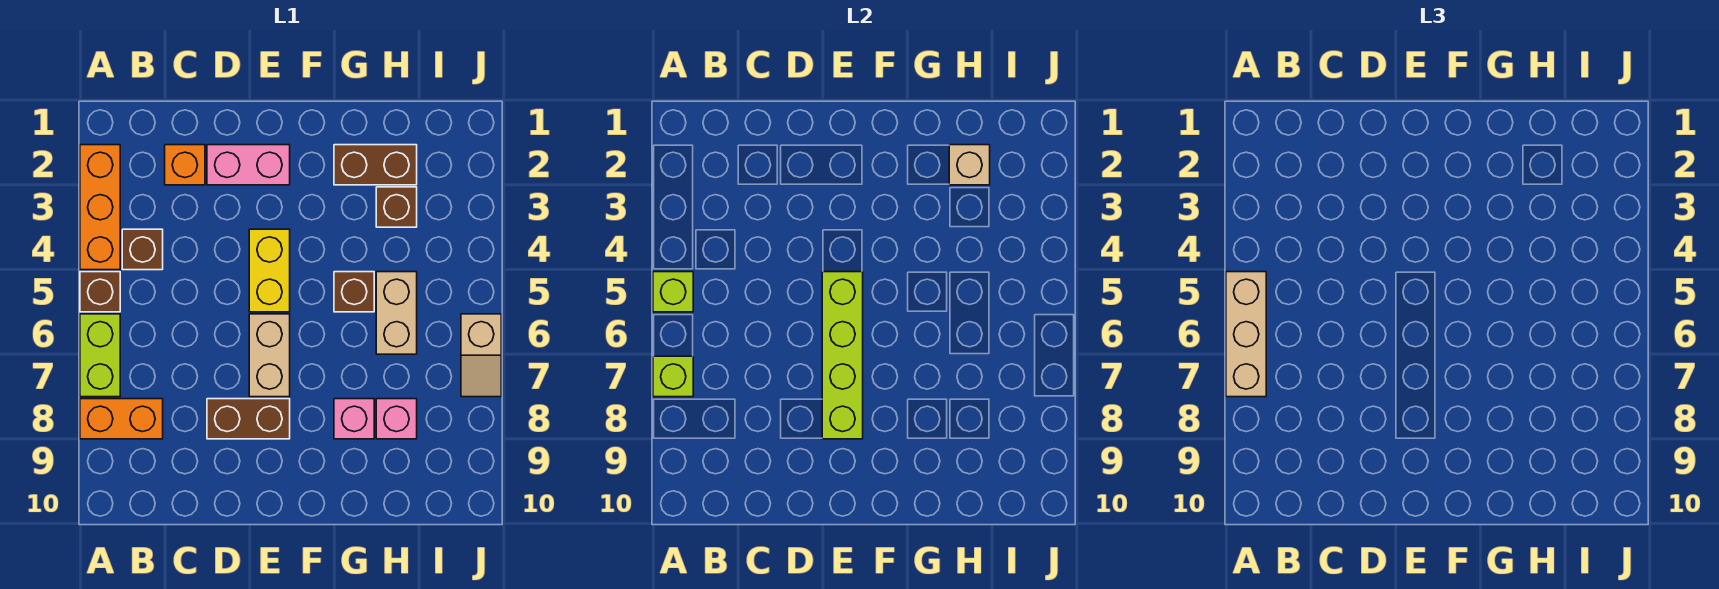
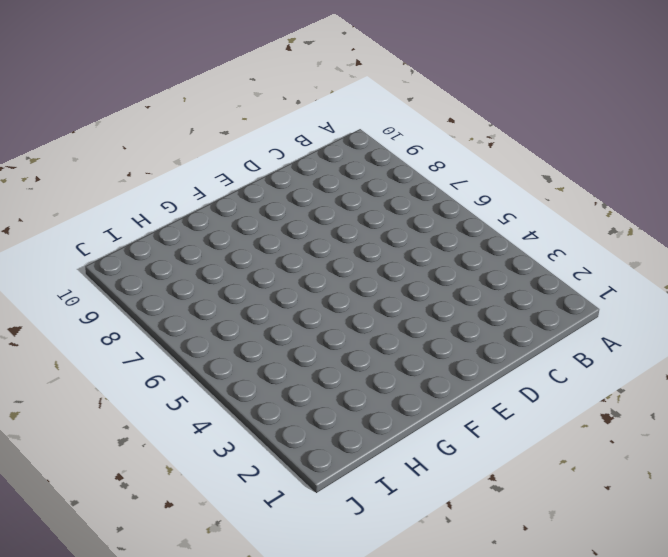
none -> orange 1x3 brick [80,145,120,270]
none -> brown 1x1 brick [80,272,120,312]
none -> lime 1x2 brick [80,314,120,397]

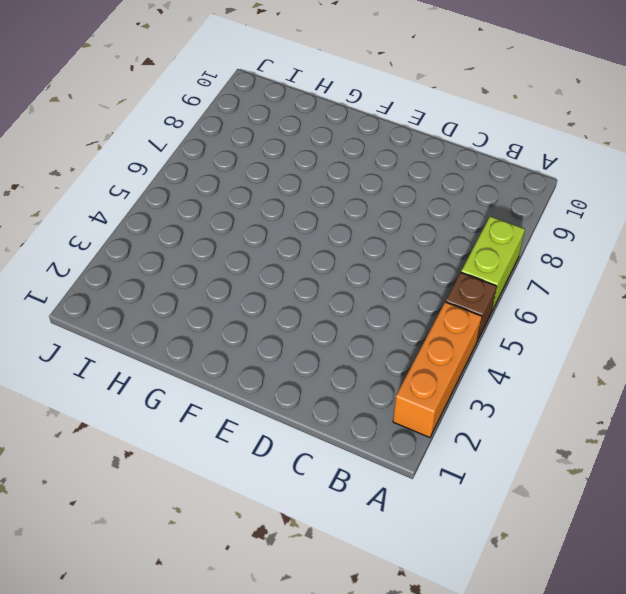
none -> orange 1x2 brick [80,399,163,439]
none -> brown 1x1 brick [122,229,163,270]
none -> orange 1x1 brick [165,145,205,185]

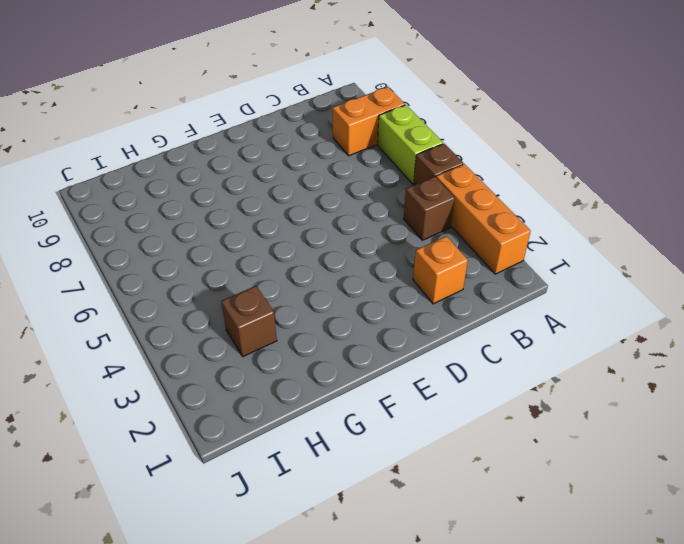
none -> pink 1x2 brick [207,145,290,185]
none -> brown 1x2 brick [207,399,290,439]
none -> yellow 1x2 brick [249,229,290,312]

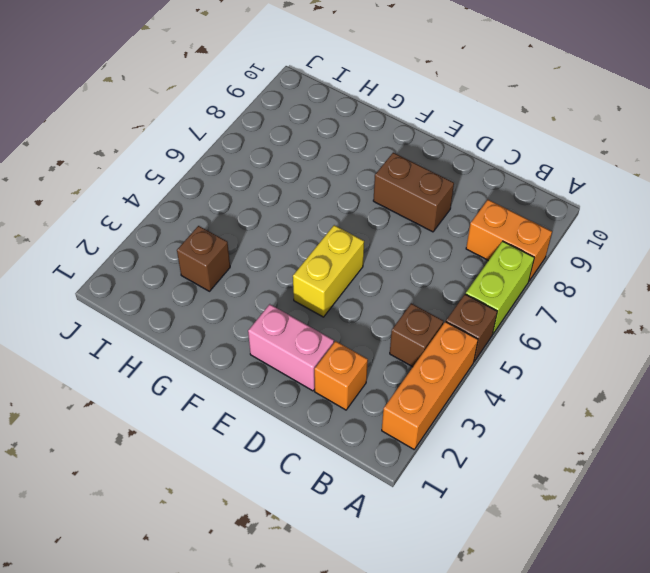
none -> tan 1x2 brick [249,314,290,397]
none -> brown 1x2 brick [334,145,417,185]
none -> brown 1x1 brick [334,272,374,312]

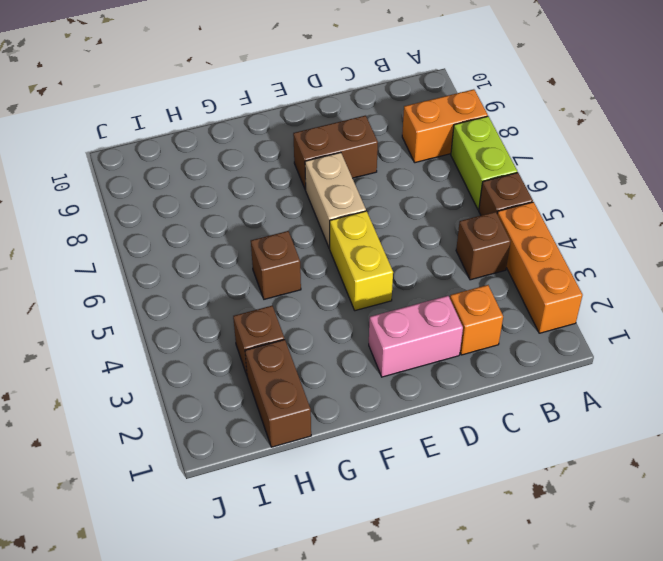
brown 1x2 brick [245,339,311,447] -> brown 1x2 brick turned to [334,145,417,185]
none -> pink 1x1 brick [334,399,374,439]
none -> tan 1x2 brick [376,272,417,354]
none -> pink 1x1 brick [376,399,417,439]

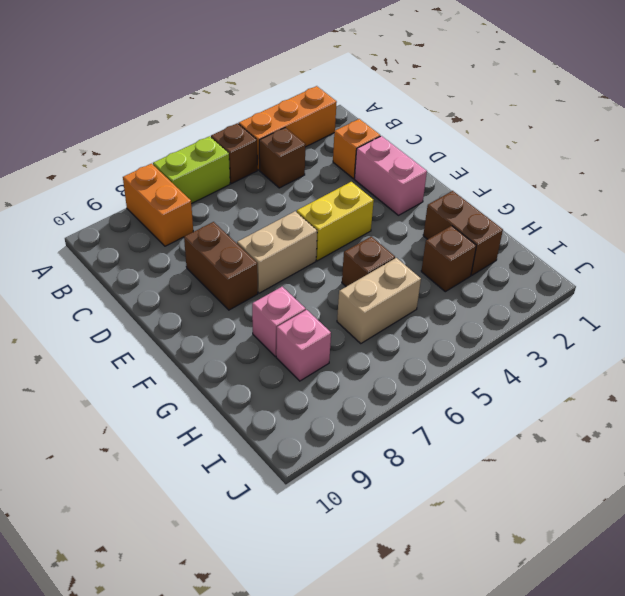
none -> tan 1x2 slope [461,314,501,397]
none -> lime 1x1 brick [653,272,693,312]
none -> lime 1x1 brick [653,356,693,397]

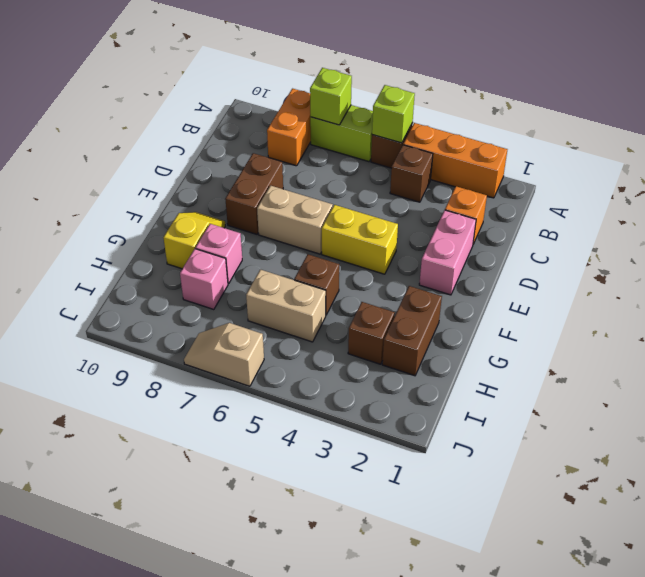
yellow 1x2 slope [163,212,225,269] -> none
none -> lime 1x4 brick [822,272,863,439]
none -> tan 1x1 brick [949,145,990,185]
none -> tan 1x3 brick [1226,272,1266,397]

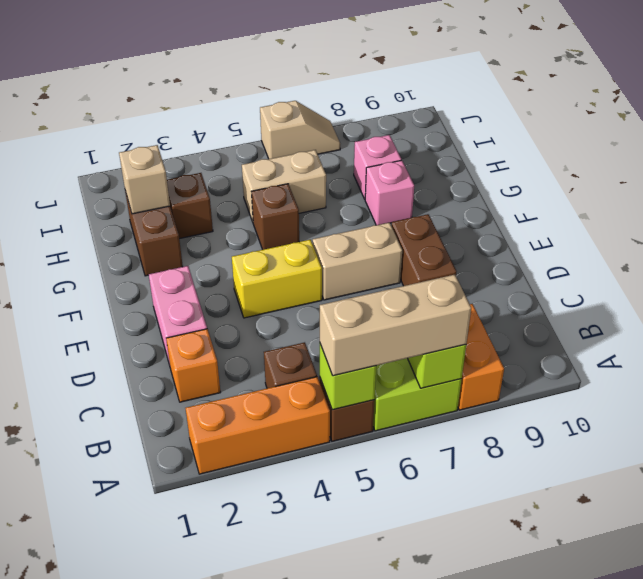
none -> lime 1x4 brick [822,272,863,439]

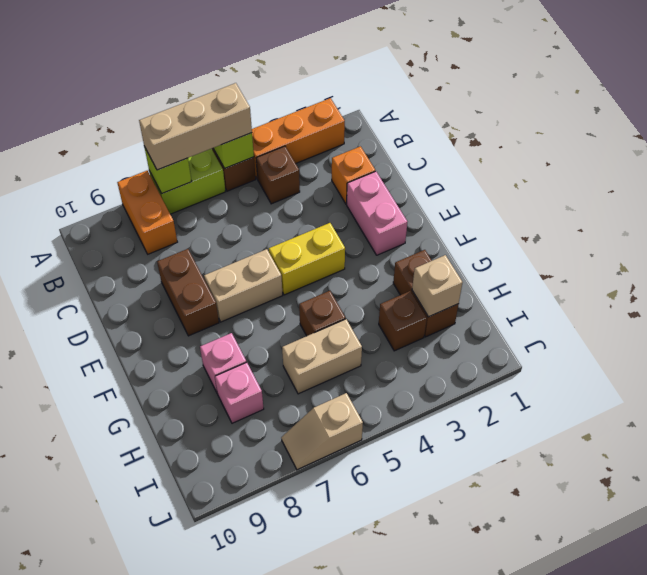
none -> lime 1x4 brick [822,272,863,439]

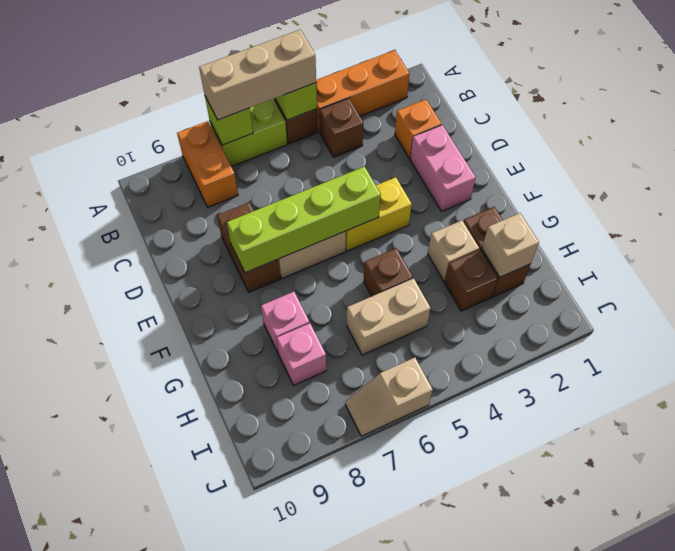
tan 1x1 brick [428,221,479,281] -> none

